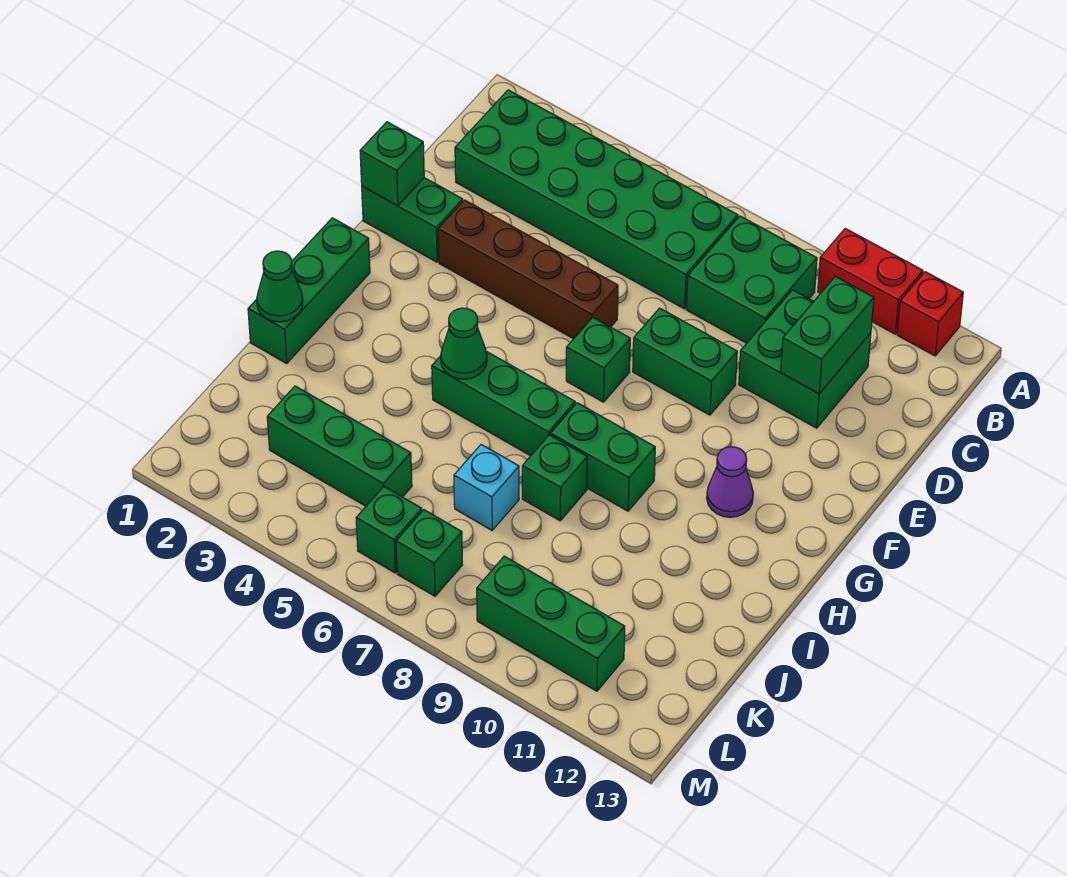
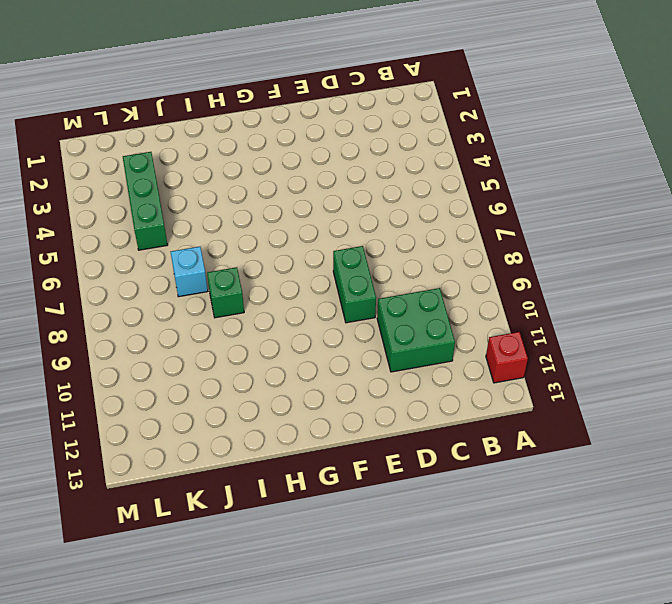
none -> red 1x2 brick [818,229,923,334]
none -> green 2x6 brick [455,90,738,309]
none -> green 2x2 brick [686,216,817,343]

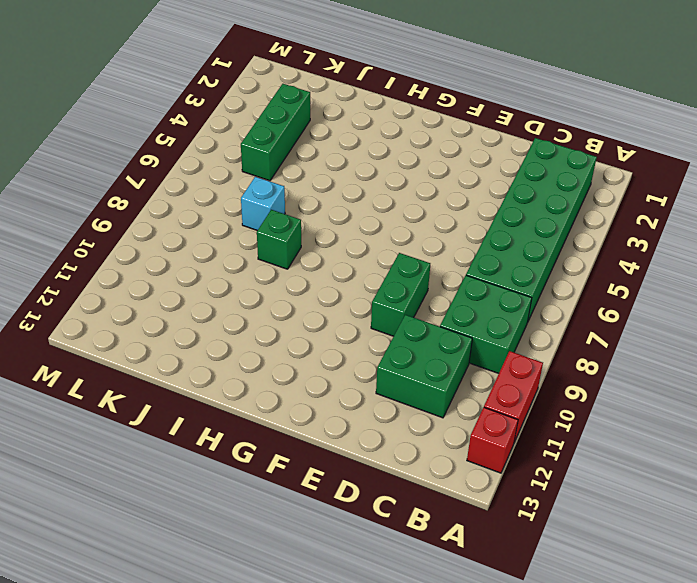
none -> green 1x2 brick [362,178,463,262]
none -> brown 1x4 brick [438,200,618,339]
none -> green 1x1 brick [566,317,630,402]

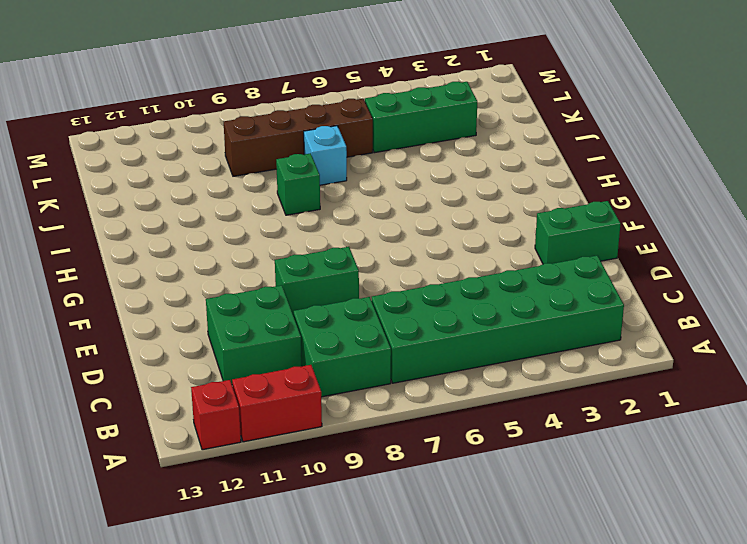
brown 1x4 brick [224,99,373,176] -> brown 1x4 brick moved to [438,200,618,339]
none -> green 1x1 brick [566,317,630,402]
none -> green 1x3 brick [248,218,370,363]
none -> purple 1x1 cone [707,447,753,517]

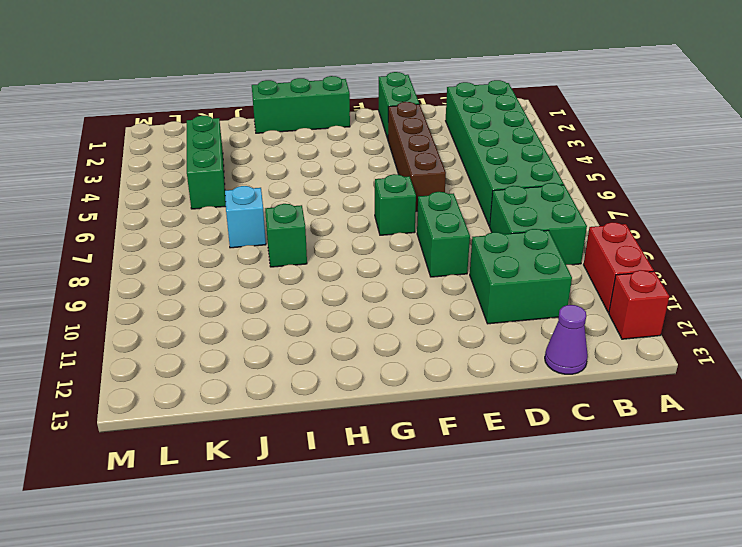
purple 1x1 cone [545,305,588,374] -> purple 1x1 cone moved to [707,447,753,517]
none -> green 1x3 brick [432,351,575,456]
none -> green 1x2 brick [551,403,655,511]
none -> green 1x1 brick [356,487,422,573]

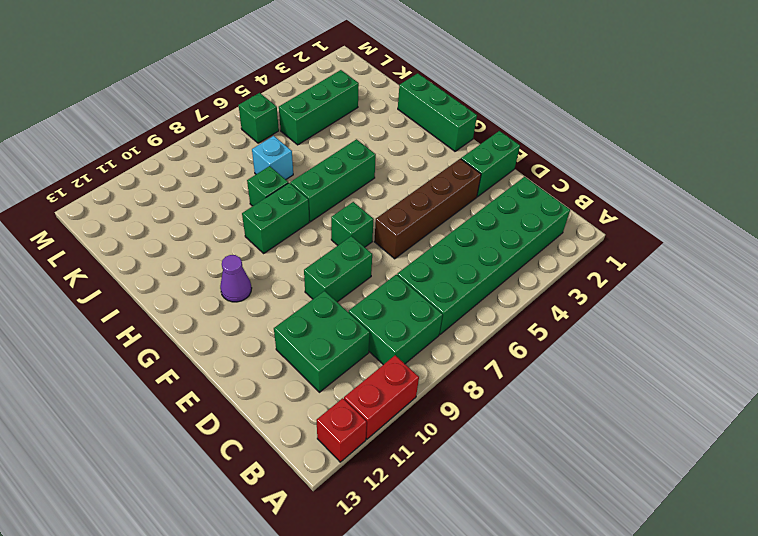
none -> green 1x1 brick [396,510,463,596]
none -> green 1x3 brick [477,556,625,691]
none -> green 1x2 brick [781,276,874,394]

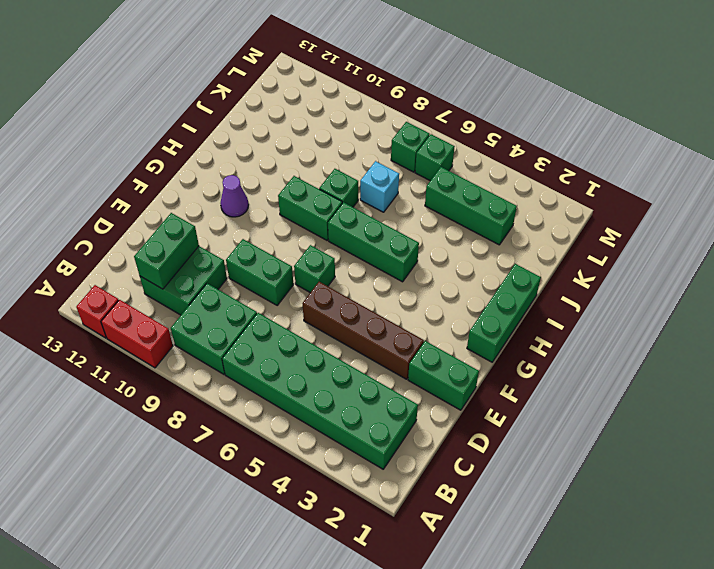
none -> green 1x3 brick [477,556,625,691]
none -> green 1x1 brick [360,122,424,206]
none -> green 1x1 cone [441,308,487,379]

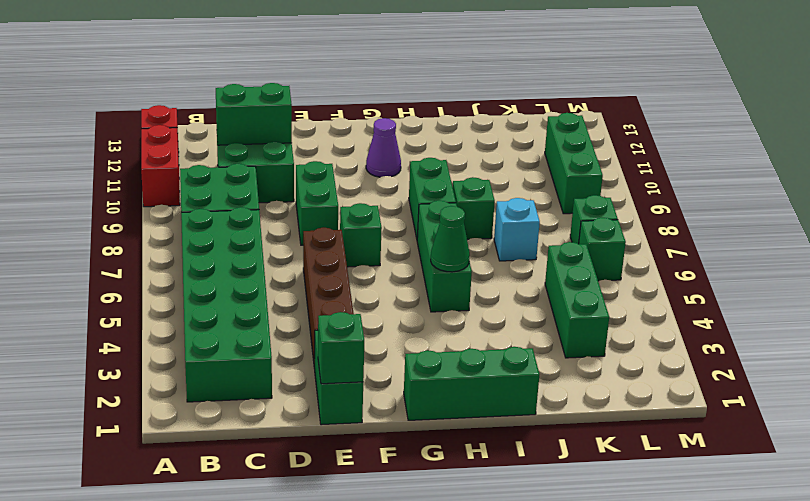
none -> green 1x1 cone [257,251,303,322]

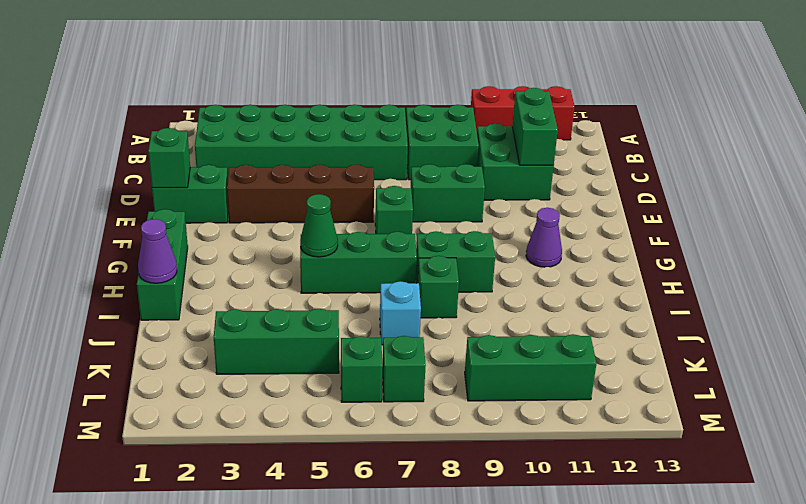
purple 1x1 cone [138,219,177,283] -> green 1x1 cone [257,251,303,322]

